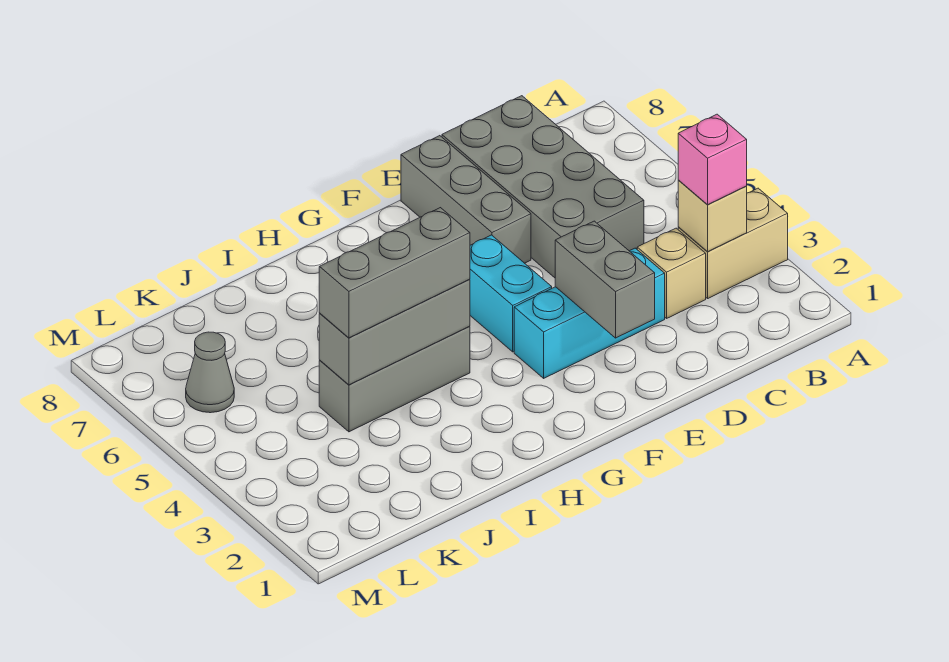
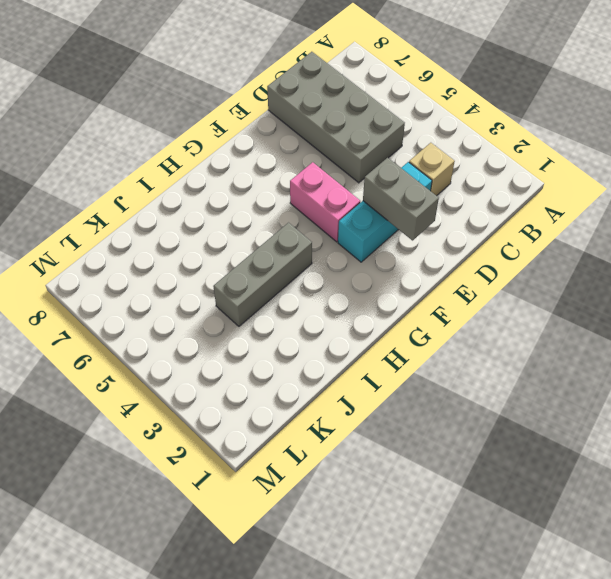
pink 1x2 brick [290,162,360,242] -> cyan 1x2 brick [470,235,552,352]
none -> tan 1x2 brick [678,188,788,298]
none -> grey 1x3 brick [401,136,531,263]
none -> grey 1x1 cone [186,332,234,413]

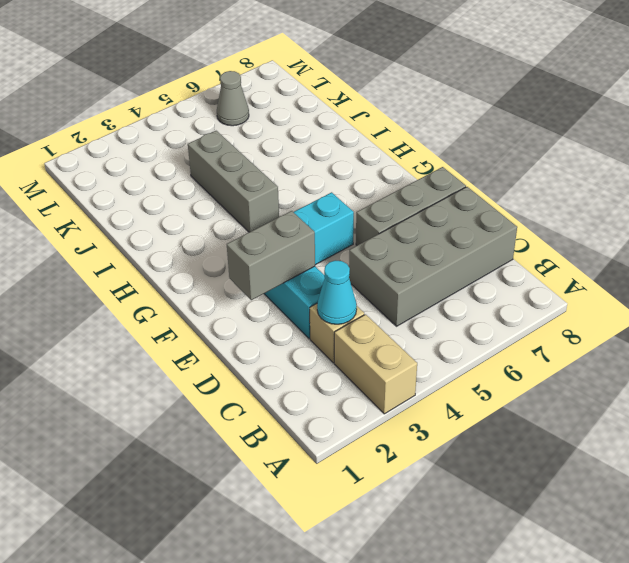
cyan 1x1 cone [317,260,357,324] -> none
none -> tan 1x1 brick [678,180,747,251]
none -> grey 1x3 brick [319,279,470,385]
none -> pink 1x1 brick [678,114,747,205]

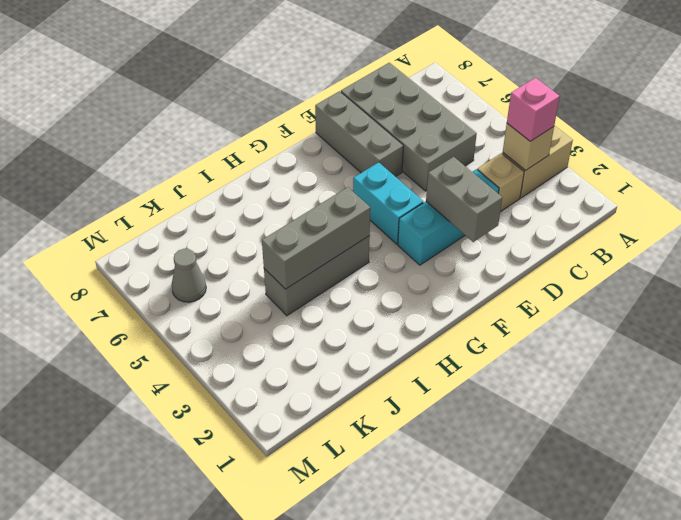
none -> grey 1x3 brick [319,208,470,338]

